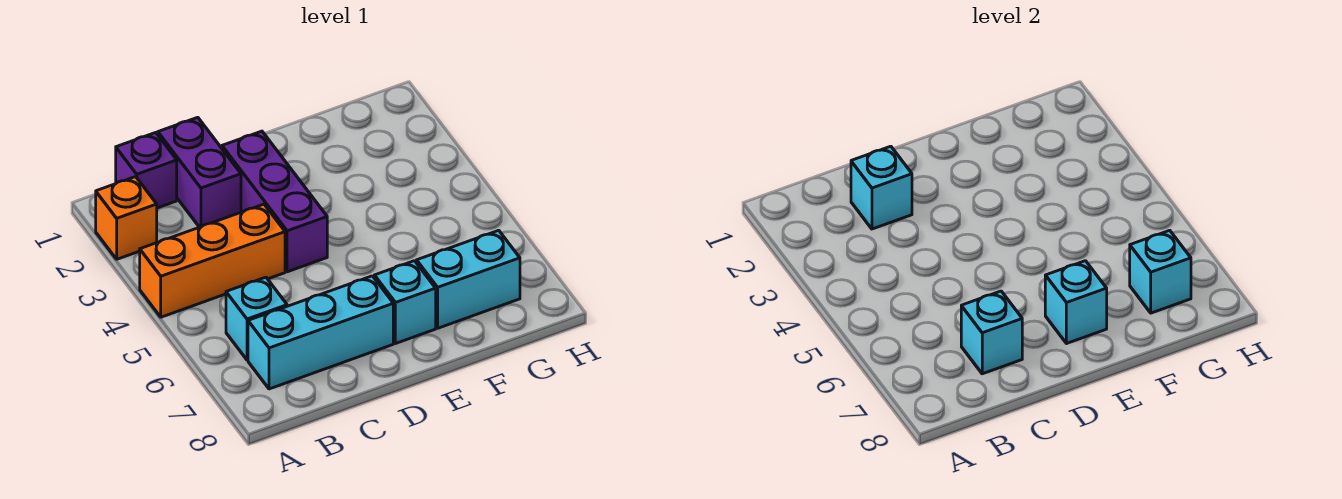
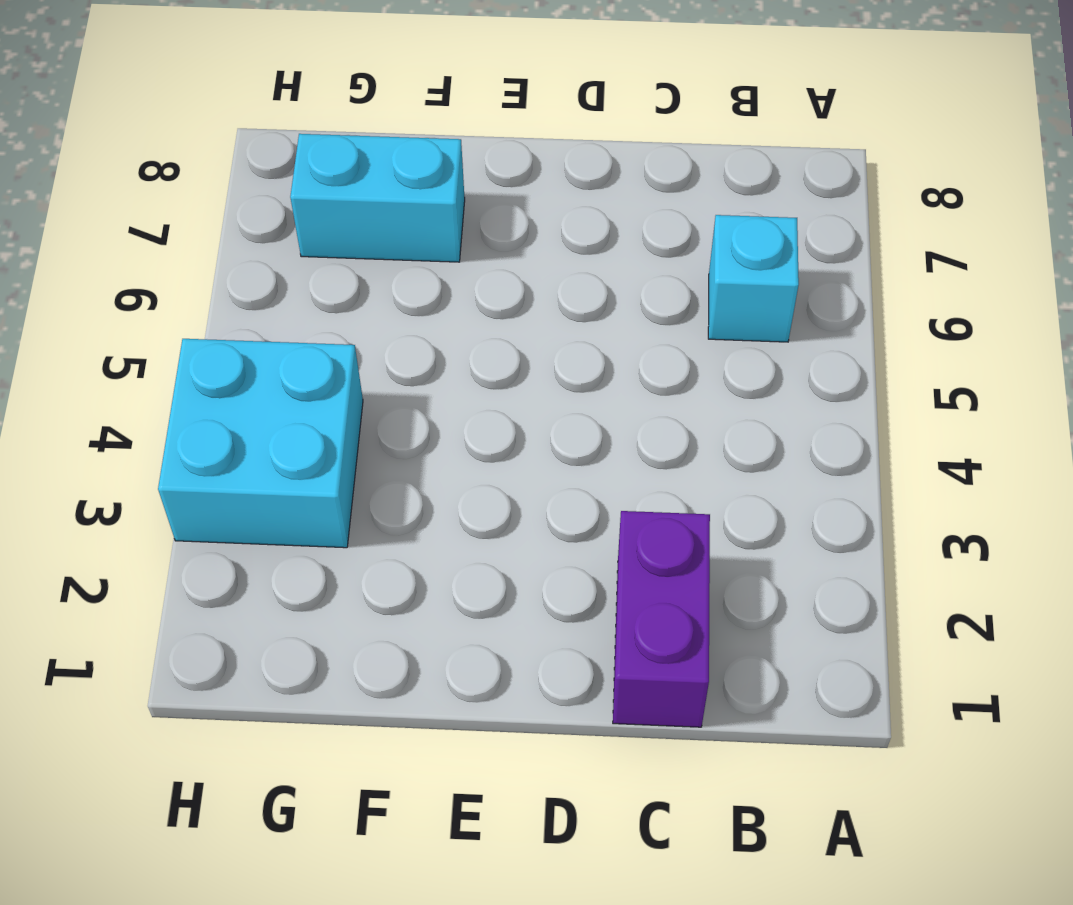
cyan 2x2 brick [158,339,363,548] -> none
none -> orange 1x1 brick [96,177,157,259]
none -> orange 1x3 brick [140,204,285,317]
none -> purple 1x1 brick [116,133,177,208]

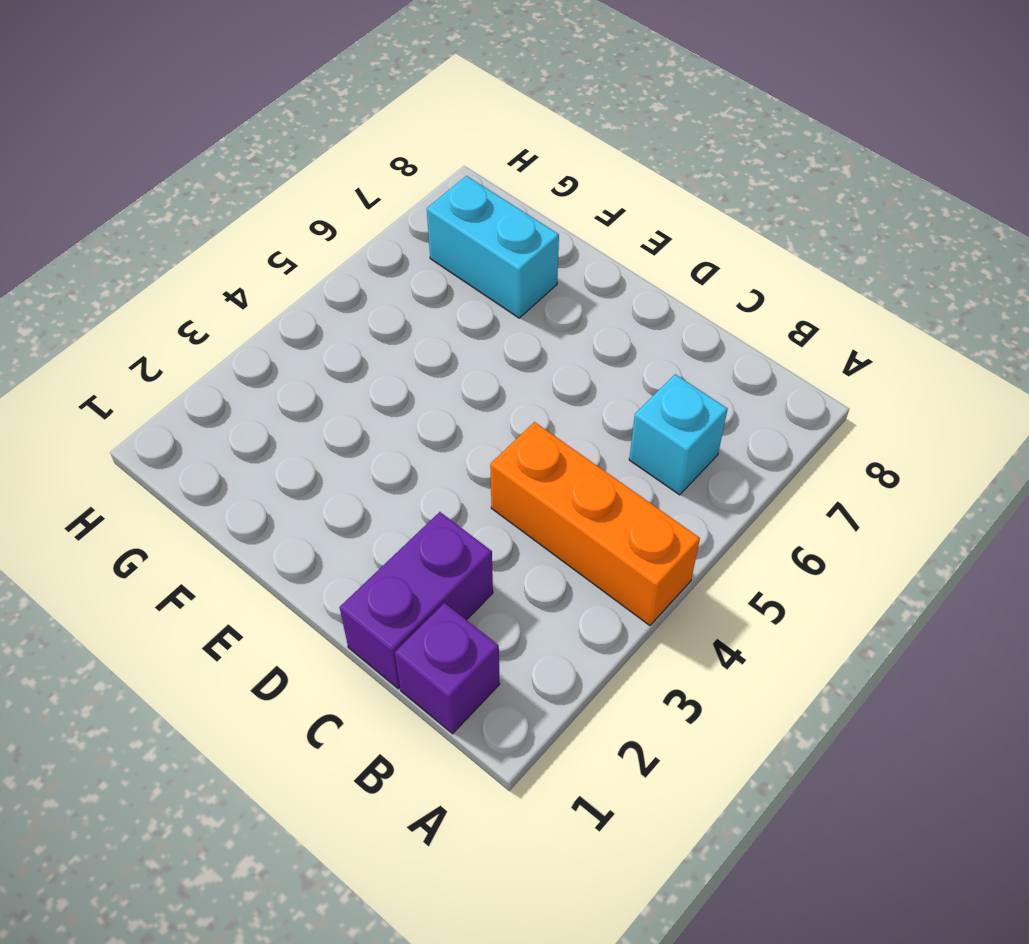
none -> orange 1x1 brick [96,177,157,259]
none -> cyan 1x3 brick [248,276,393,389]
none -> purple 1x3 brick [222,131,327,272]

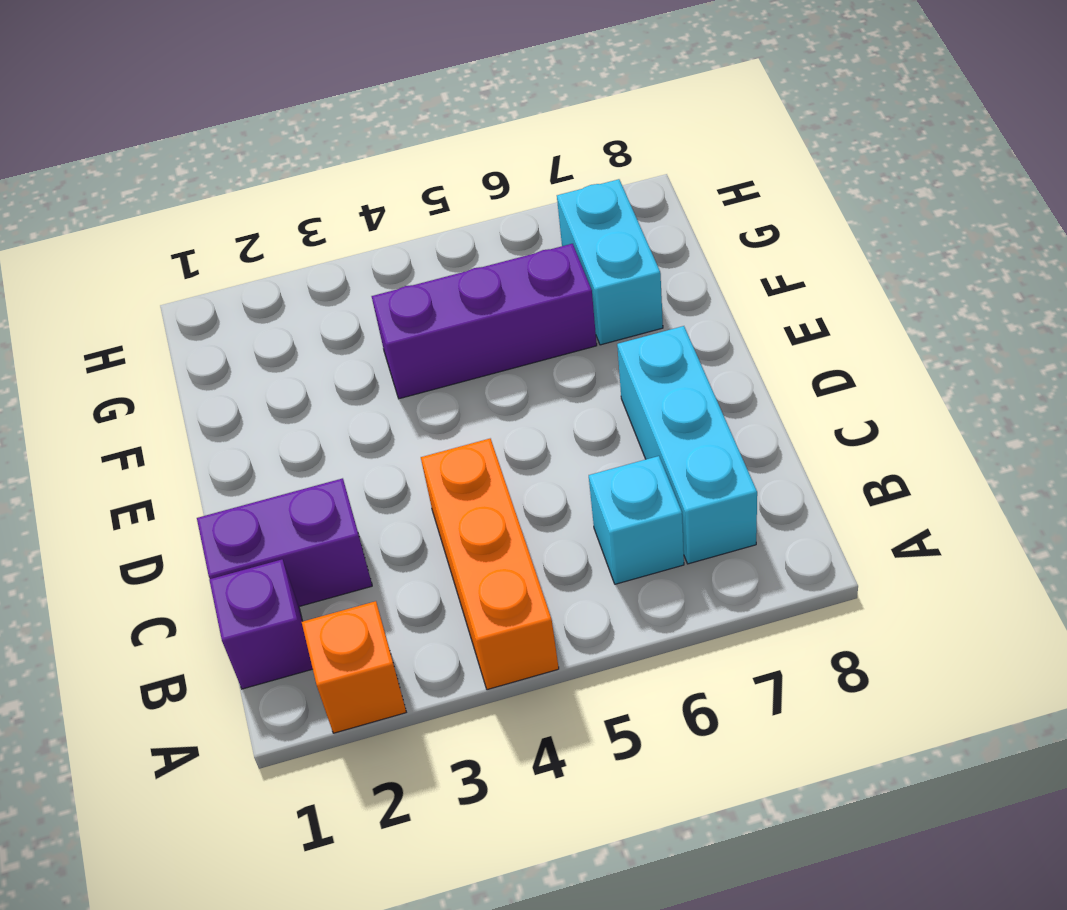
purple 1x3 brick [372,244,597,399] -> purple 1x3 brick moved to [222,131,327,272]
none -> cyan 1x1 brick [374,261,436,344]
none -> cyan 1x1 brick [851,146,912,229]
none -> cyan 1x1 brick [961,291,1022,374]

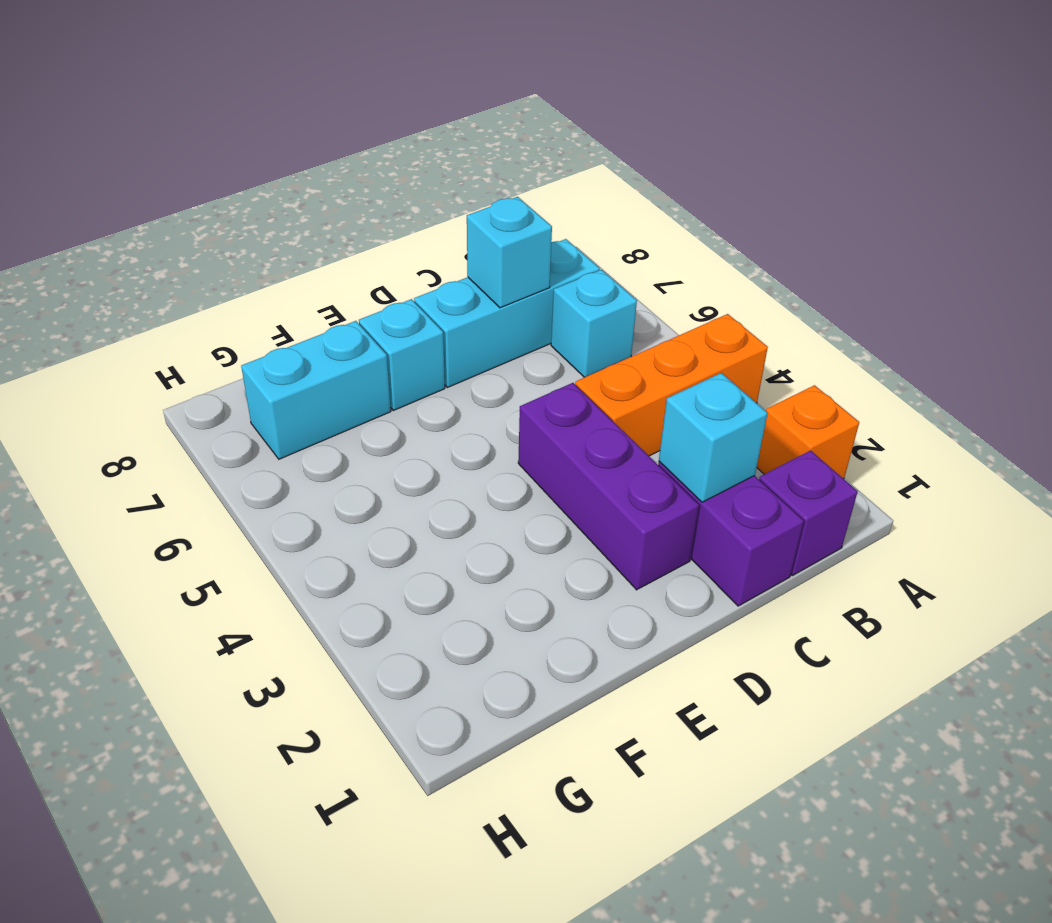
none -> cyan 1x1 brick [1045,261,1107,344]
none -> cyan 1x1 brick [1130,230,1191,313]

